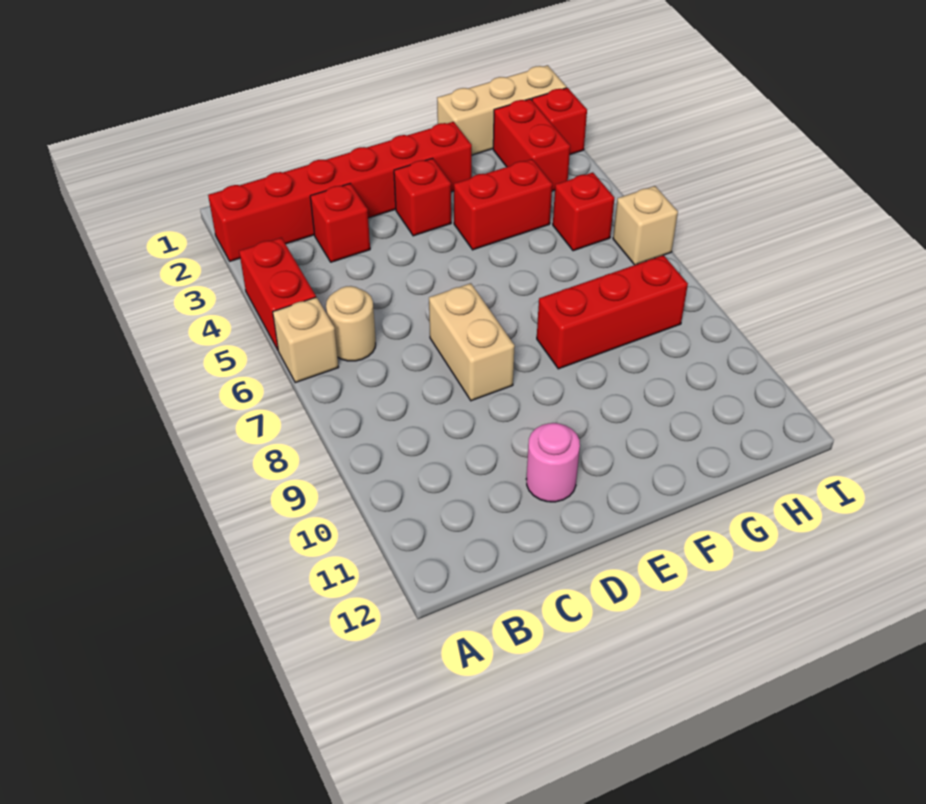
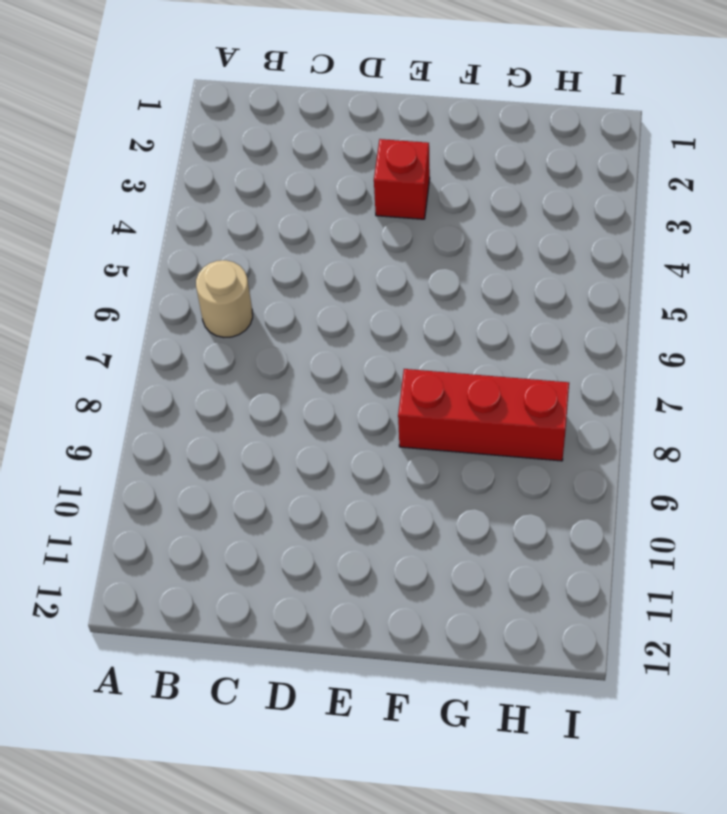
none -> red 1x6 brick [208,122,472,261]
none -> red 1x2 brick [239,238,316,350]
none -> tan 1x1 brick [273,297,339,383]

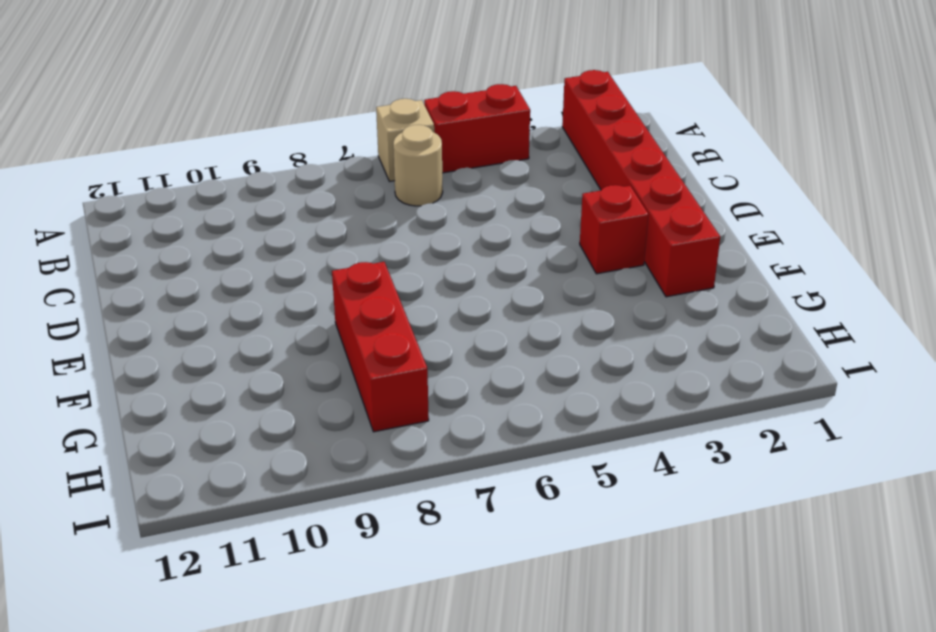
none -> red 1x1 brick [310,184,370,262]
none -> tan 1x2 brick [429,283,515,401]
none -> pink 1x1 round brick [526,423,580,502]

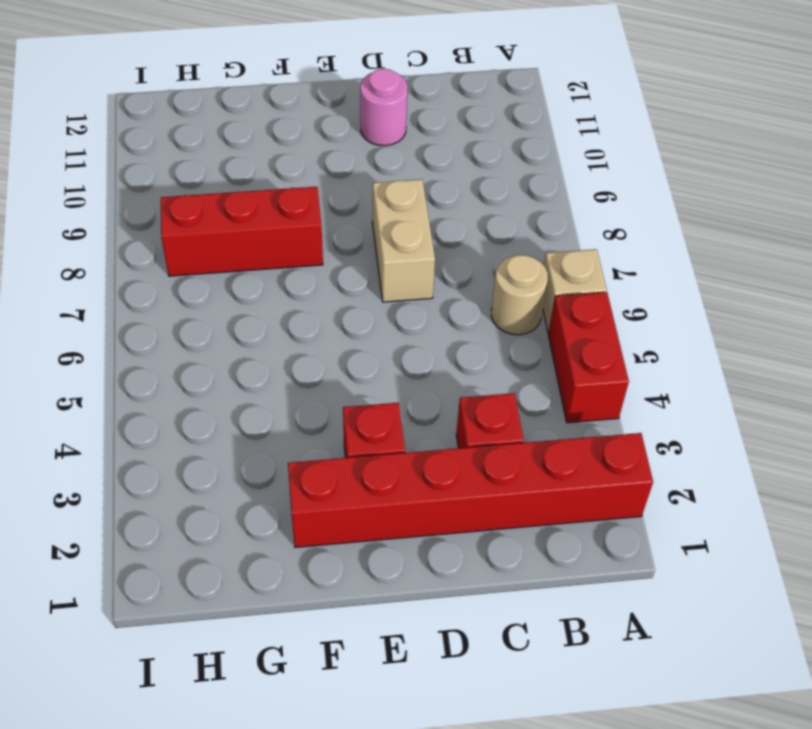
none -> red 1x2 brick [454,159,552,250]
none -> tan 1x3 brick [437,65,567,155]
none -> red 1x2 brick [493,99,570,191]

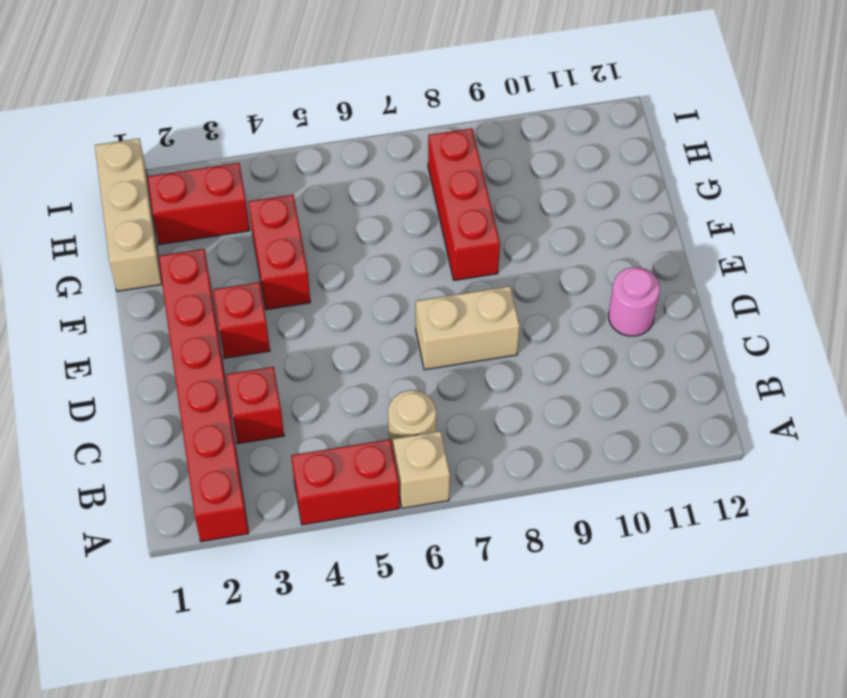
none -> red 1x1 brick [553,172,614,251]
none -> red 1x1 brick [532,88,587,154]
none -> tan 1x1 brick [613,186,678,265]

